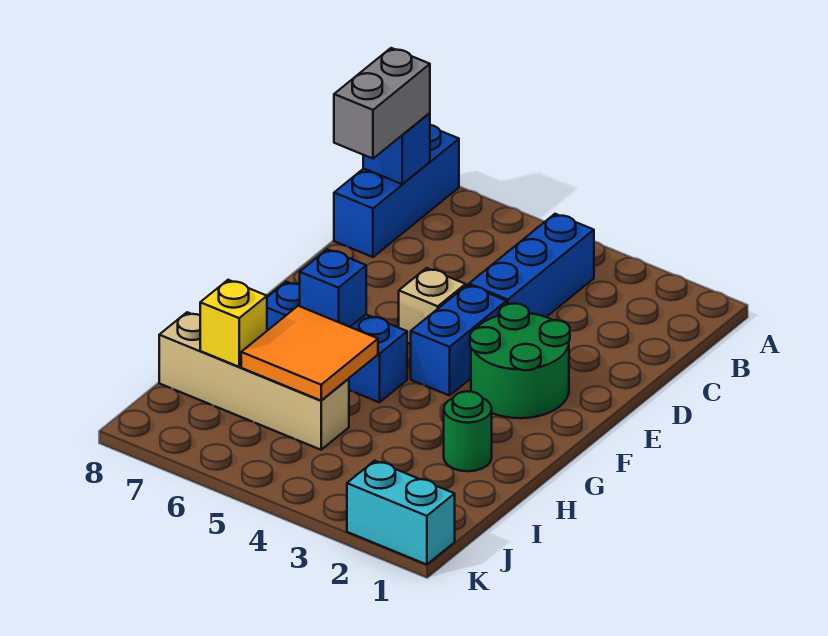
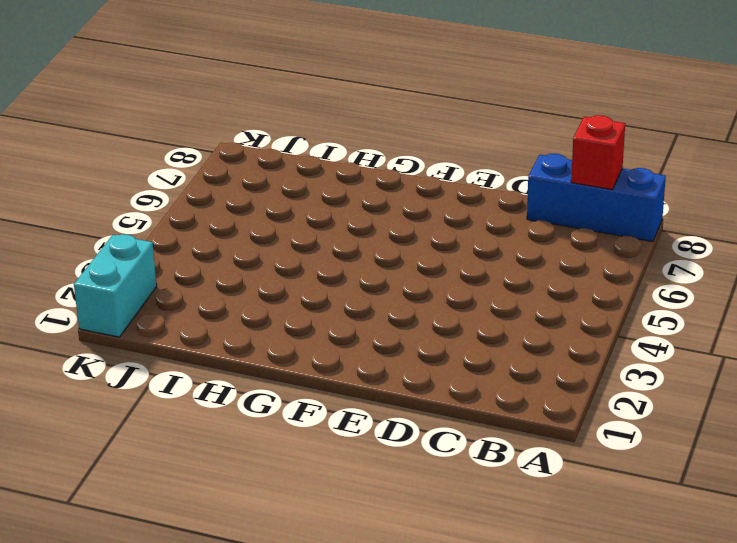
red 1x1 brick [571,115,625,190] -> blue 1x1 brick [363,113,430,184]
none -> blue 1x3 brick [469,214,594,317]
none -> green 2x2 round brick [470,304,570,418]
none -> blue 1x2 brick [411,285,507,396]

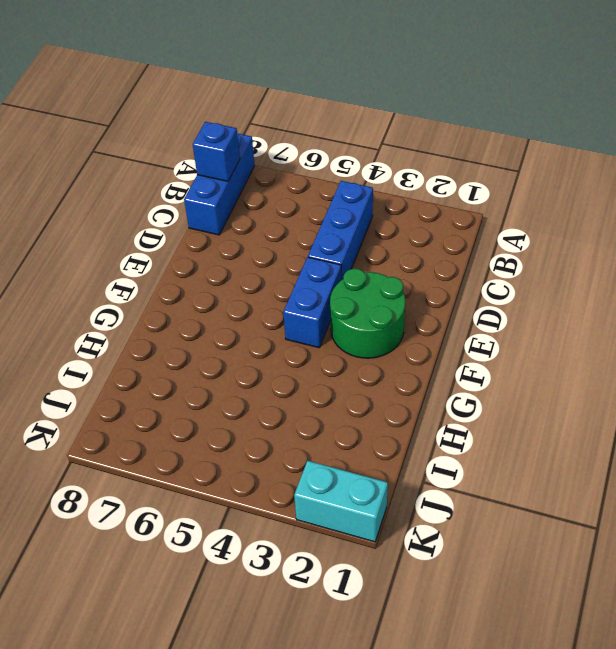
none -> tan 1x1 brick [399,268,466,344]
none -> blue 1x3 brick [267,282,407,402]
none -> green 1x1 round brick [444,391,492,471]

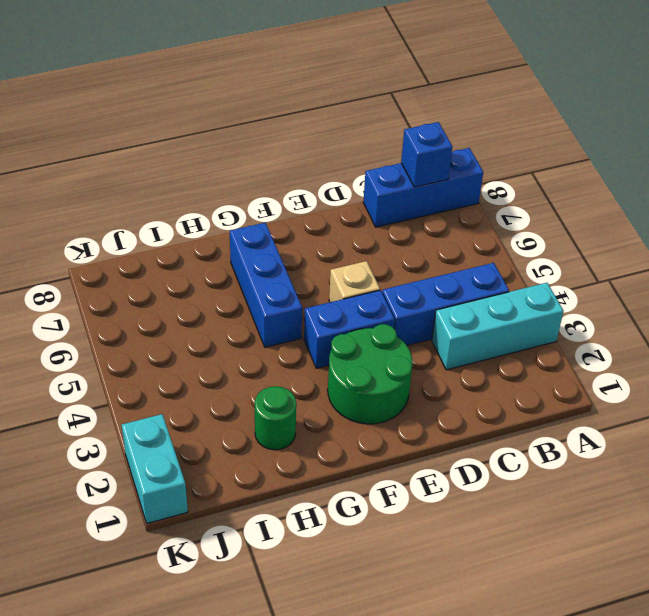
cyan 1x3 brick [432,283,564,370] -> none
none -> tan 1x4 brick [159,312,349,450]
none -> blue 1x1 brick [300,249,366,327]
none -> orange 2x2 tile [241,306,378,401]

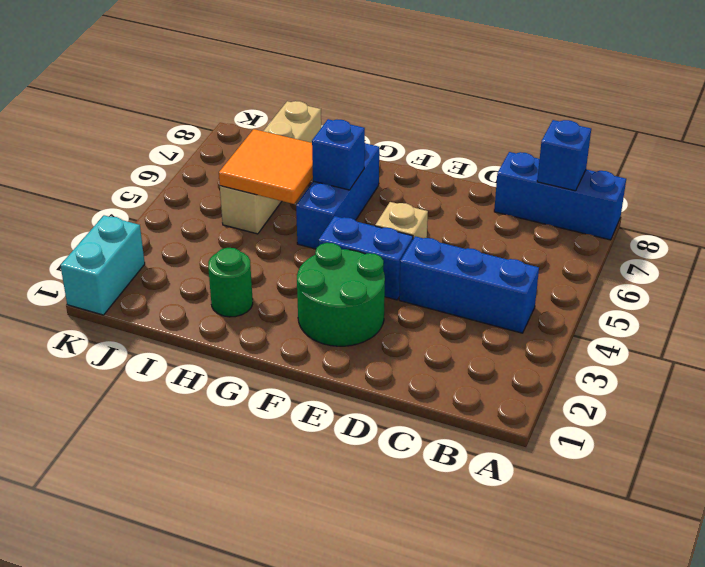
none -> yellow 1x1 brick [200,280,267,367]
none -> grey 1x2 brick [334,48,430,159]

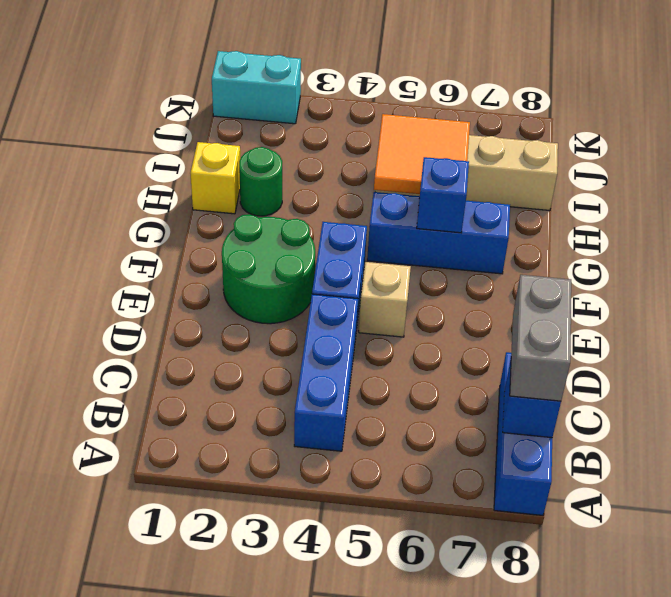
yellow 1x1 brick [190,142,240,214] -> yellow 1x1 brick moved to [200,280,267,367]

